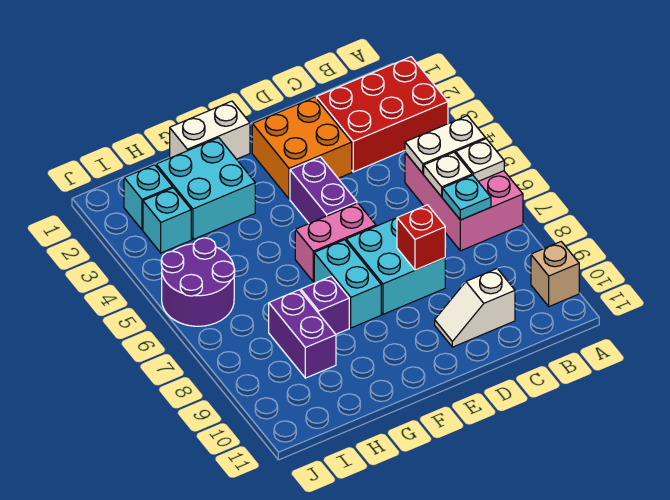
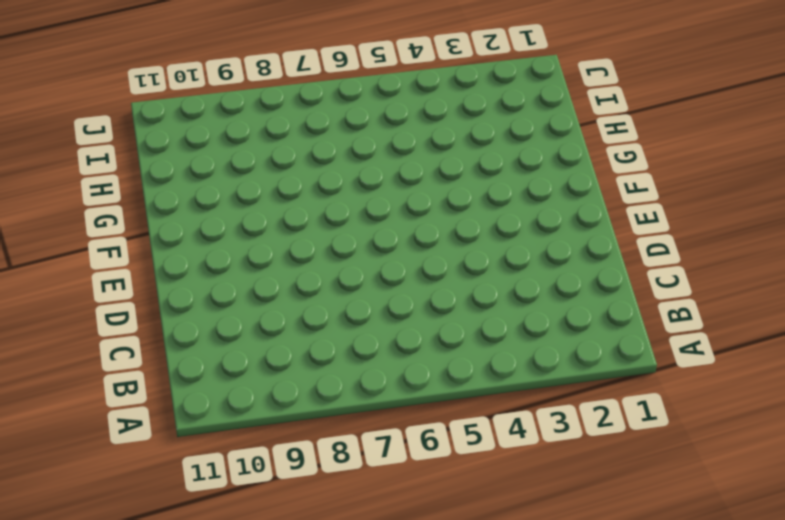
none -> red 2x3 brick [317,57,448,172]
none -> pink 2x3 brick [405,153,523,251]
none -> tan 1x1 brick [531,242,579,306]

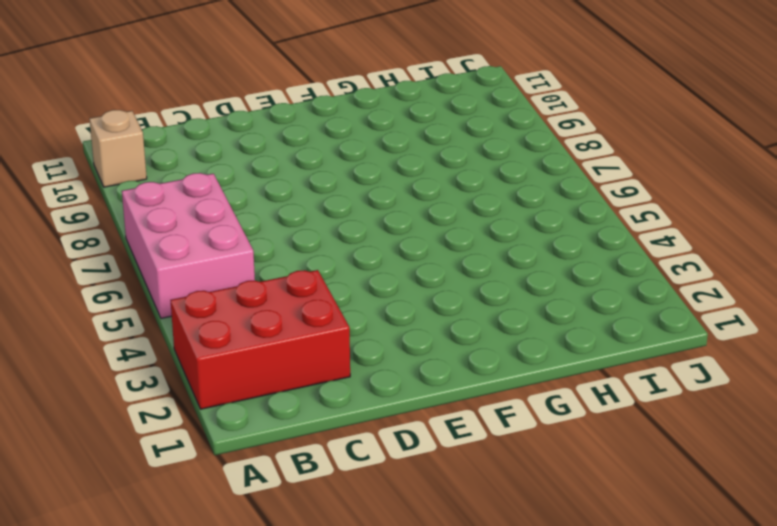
none -> white 1x2 slope [435,269,515,347]
none -> orange 2x2 brick [252,97,352,199]
none -> cyan 2x2 brick [346,218,445,314]

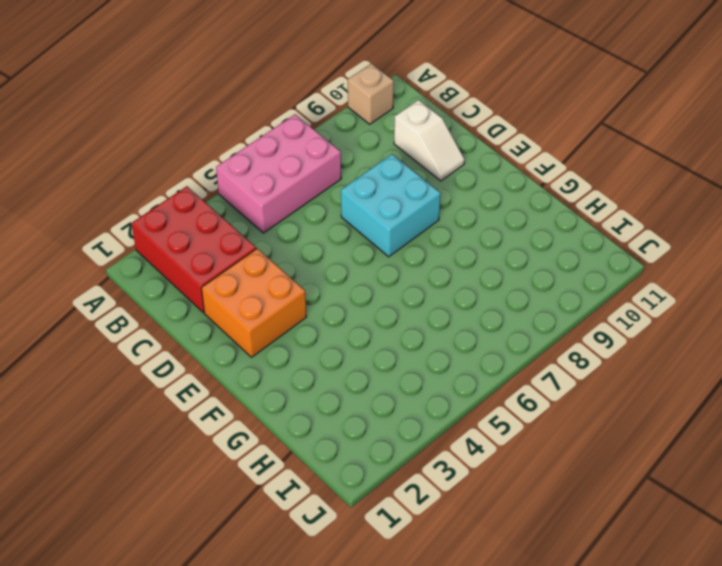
none -> purple 1x2 brick [290,157,357,223]
none -> pink 1x2 brick [295,203,376,282]
none -> white 1x2 brick [170,101,250,159]

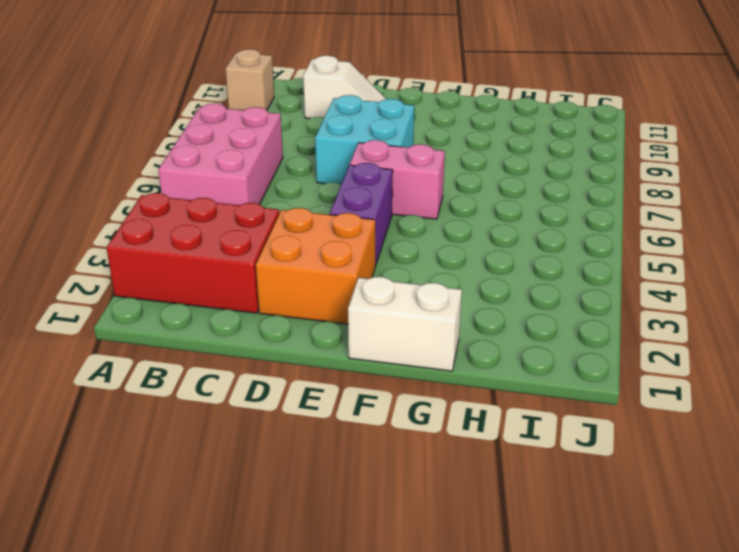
none -> cyan 1x2 brick [314,240,381,328]
none -> cyan 2x2 brick [156,138,255,239]
none -> purple 1x1 brick [301,276,349,334]

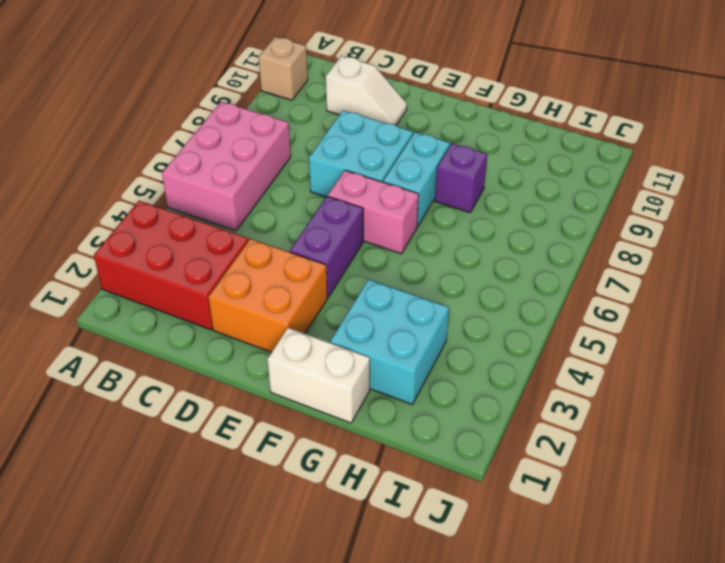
none -> purple 1x2 brick [269,290,336,378]
none -> cyan 1x1 brick [124,165,173,230]
none -> cyan 1x1 brick [143,188,191,253]

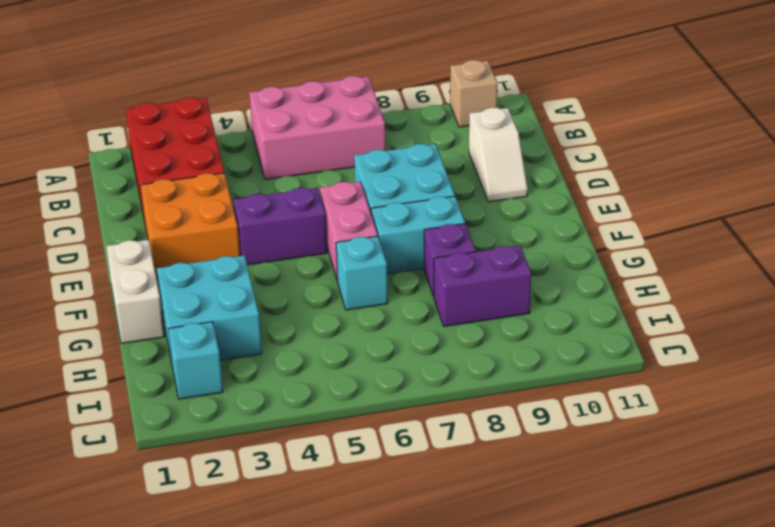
cyan 1x1 brick [336,236,388,310] -> cyan 1x1 brick moved to [143,188,191,253]
none -> purple 2x2 round brick [161,238,235,326]
none -> white 1x2 plate [405,116,485,174]
none -> white 1x1 plate [456,139,504,181]

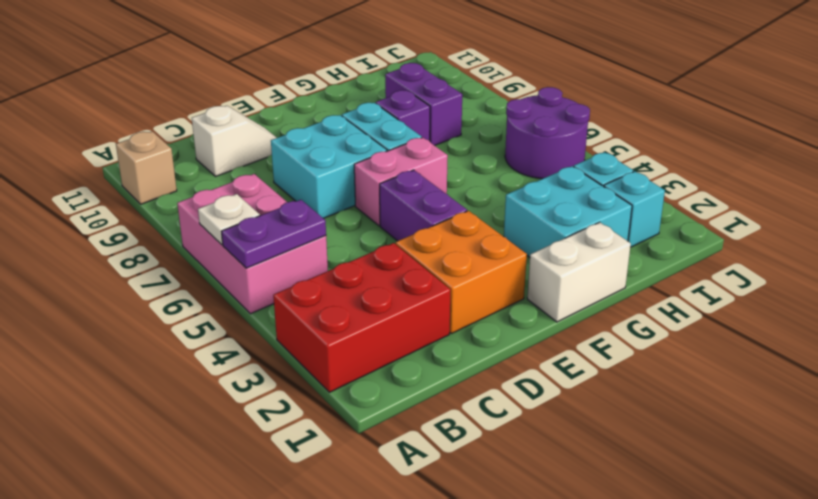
purple 1x2 plate [221,200,326,268] -> white 1x2 plate [405,116,485,174]
none -> white 1x1 plate [424,152,472,197]
none -> cyan 1x1 plate [442,175,491,220]
none -> red 1x1 brick [397,205,445,270]

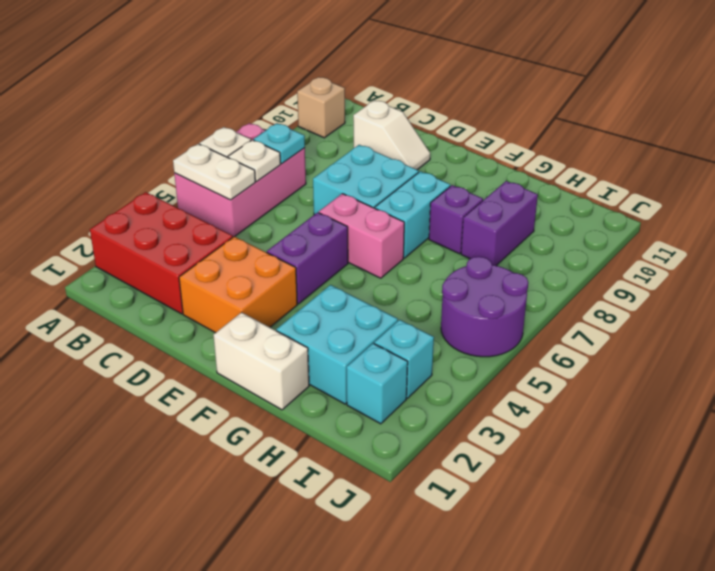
none -> red 1x1 brick [397,205,445,270]

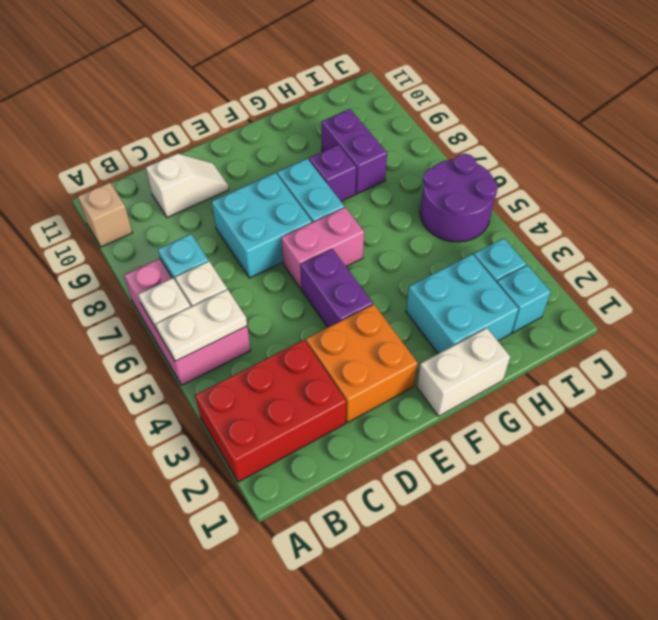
none -> red 1x1 brick [397,205,445,270]

